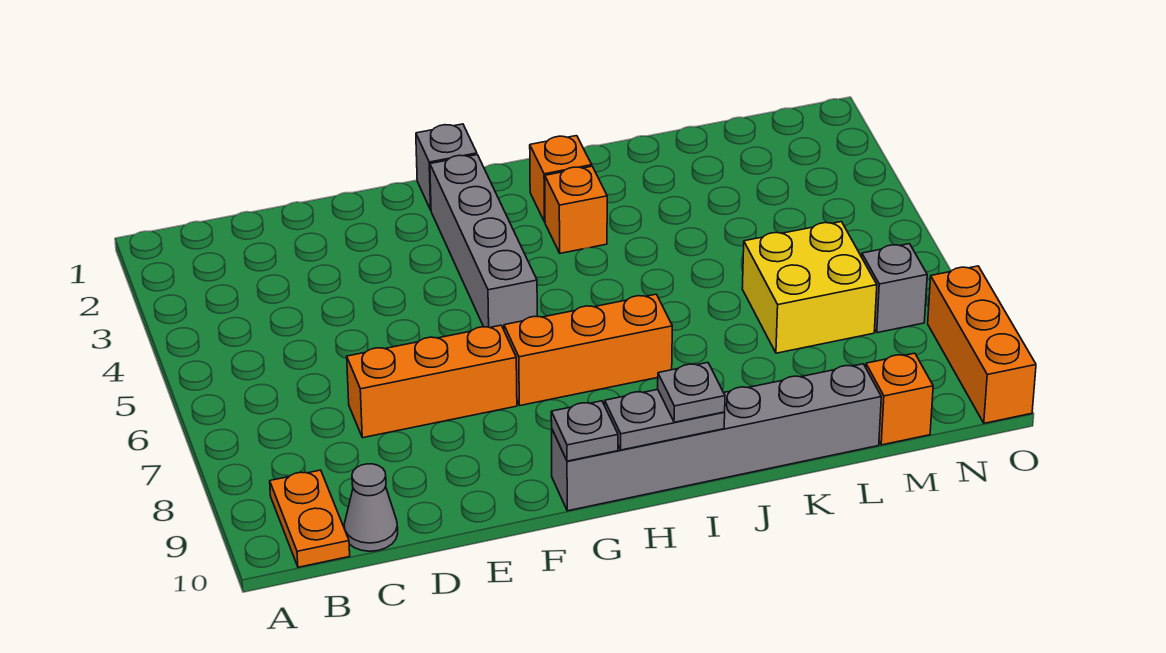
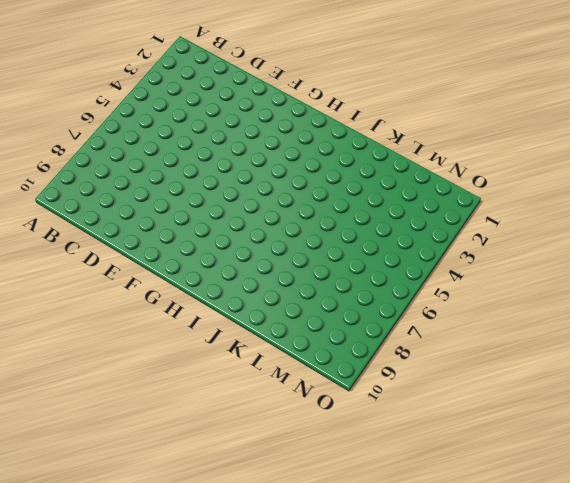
none -> orange 1x2 plate [270,470,350,567]
none -> grey 1x1 cone [344,464,398,551]
none -> orange 1x3 brick [347,325,517,438]

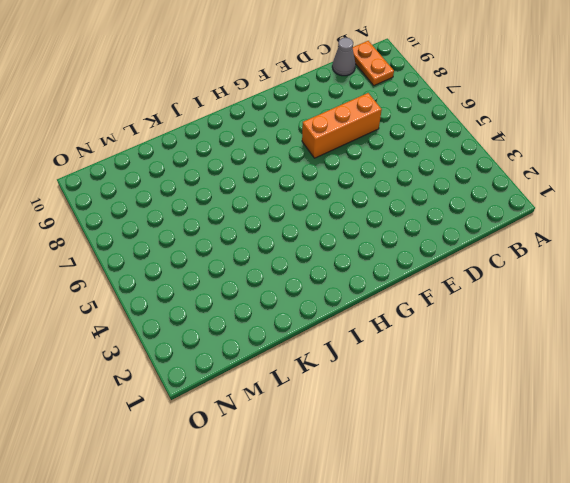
none -> grey 1x1 brick [416,124,477,210]
none -> grey 1x4 brick [430,155,537,329]
none -> orange 1x3 brick [504,294,672,406]

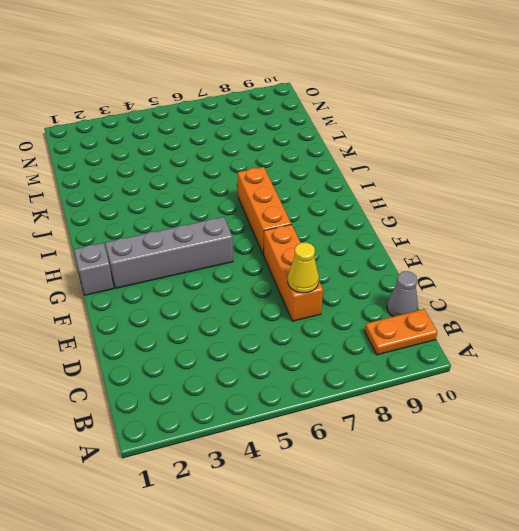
yellow 1x1 cone [288,242,319,293] -> none
none -> grey 1x6 brick [552,364,881,511]
none -> orange 1x1 brick [530,136,592,222]
none -> orange 1x1 brick [545,166,607,253]

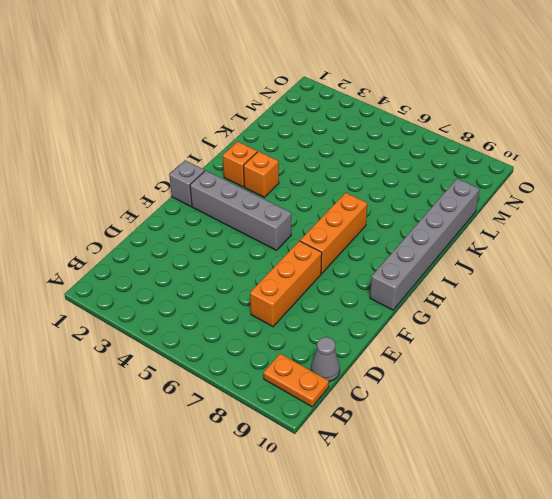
none -> yellow 2x2 brick [742,222,877,353]
none -> orange 1x1 brick [866,353,933,445]
none -> grey 1x1 brick [862,244,927,333]

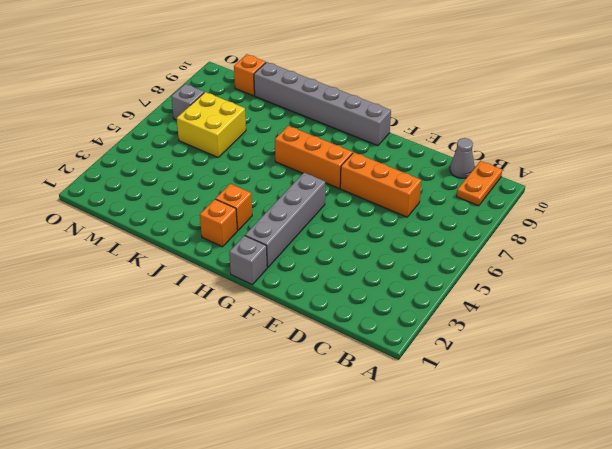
none -> orange 1x3 brick [928,266,1036,423]
none -> grey 1x1 plate [551,401,618,461]
none -> grey 1x2 plate [605,389,725,450]

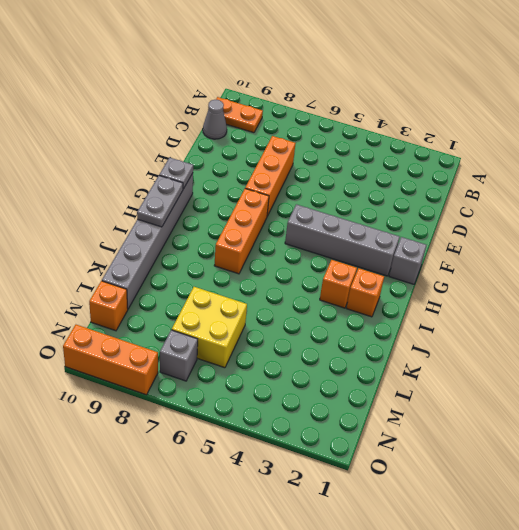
none -> grey 1x1 plate [658,363,725,422]

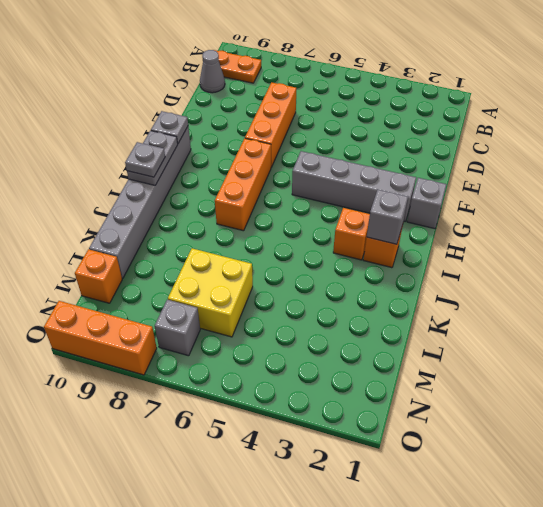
grey 1x1 brick [367,190,408,244] -> none

